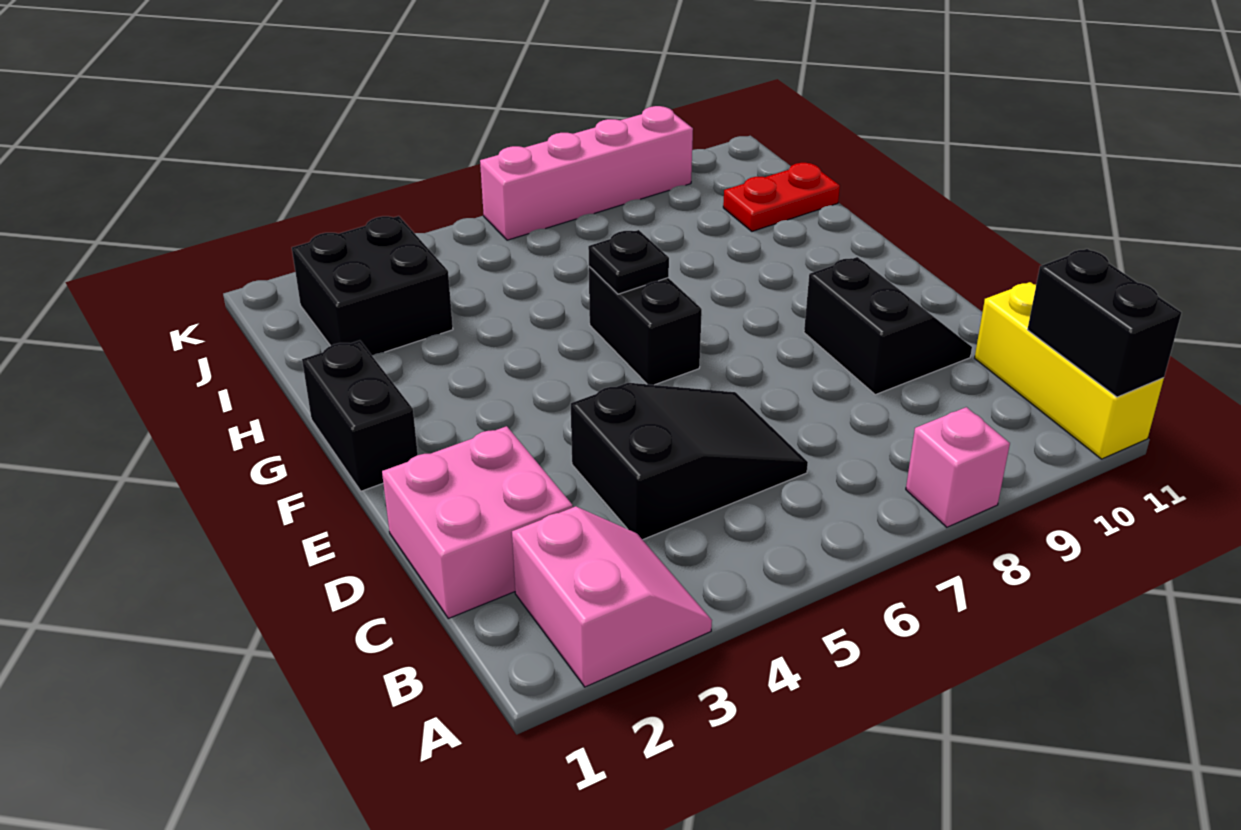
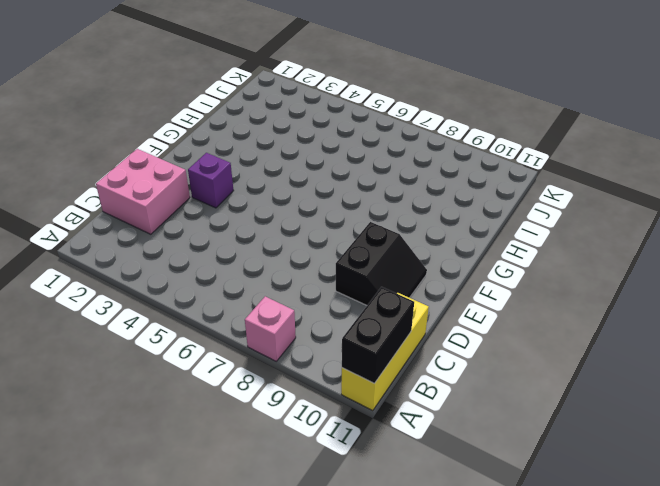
purple 1x1 brick [188,153,234,208] -> none
none -> pink 2x2 slope [512,506,712,687]
none -> black 2x3 slope [571,383,808,540]
none -> black 1x2 brick [302,340,418,491]

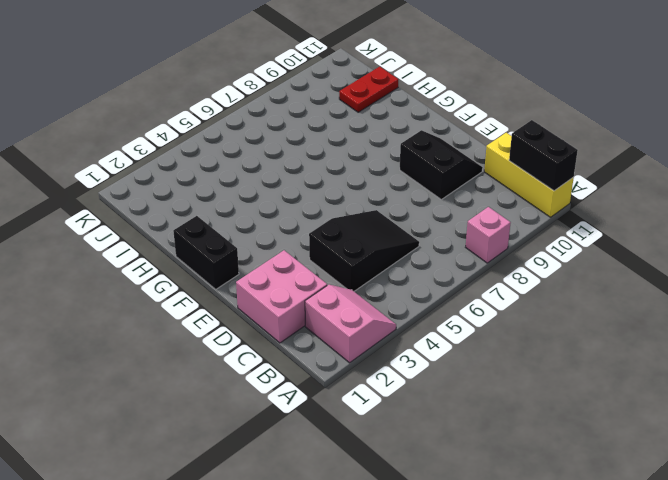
none -> black 1x2 brick [589,267,702,385]
none -> black 2x2 brick [292,216,453,355]
none -> pink 1x4 brick [480,106,693,240]

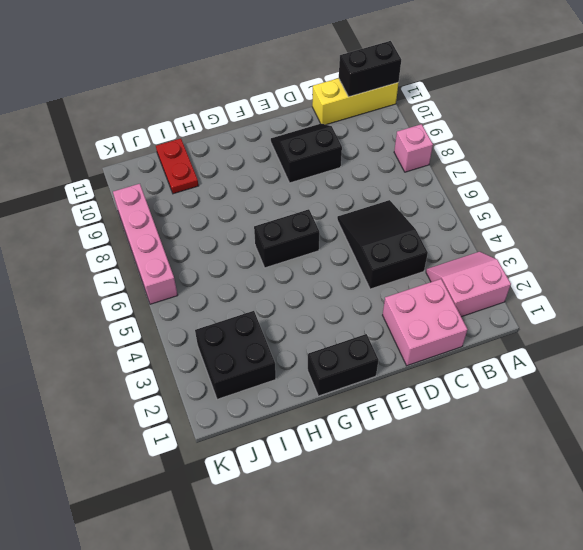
none -> black 1x1 plate [588,230,669,294]

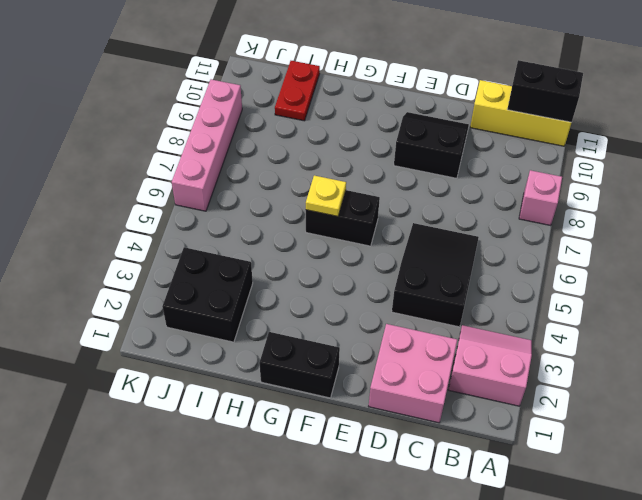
yellow 1x1 plate [306,176,346,216] -> black 1x1 plate [588,230,669,294]

